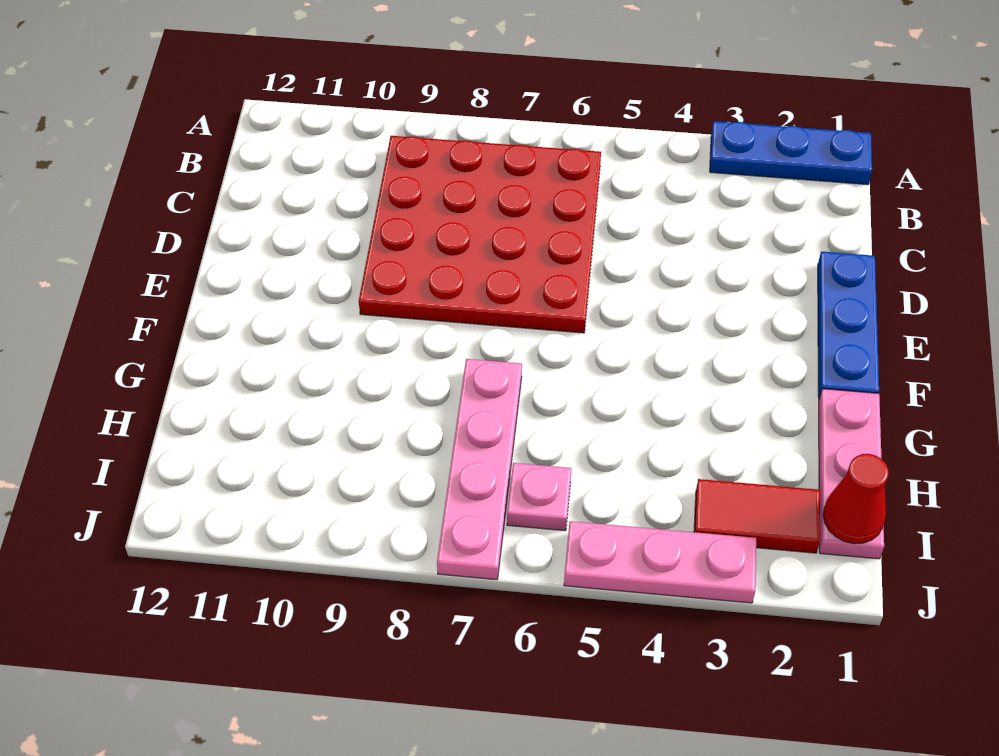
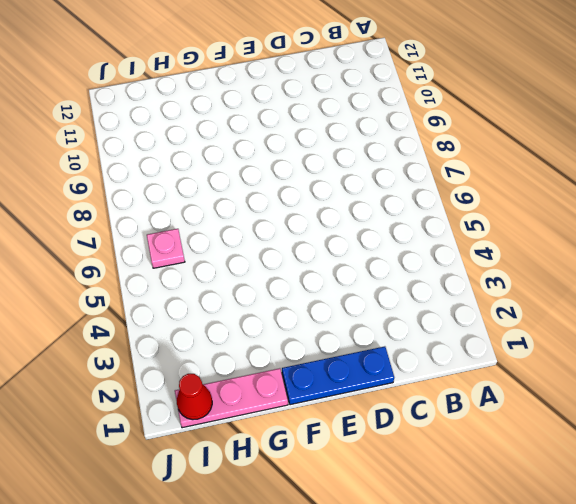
none -> blue 1x3 plate [710,121,872,185]
none -> red 4x4 plate [359,136,601,333]

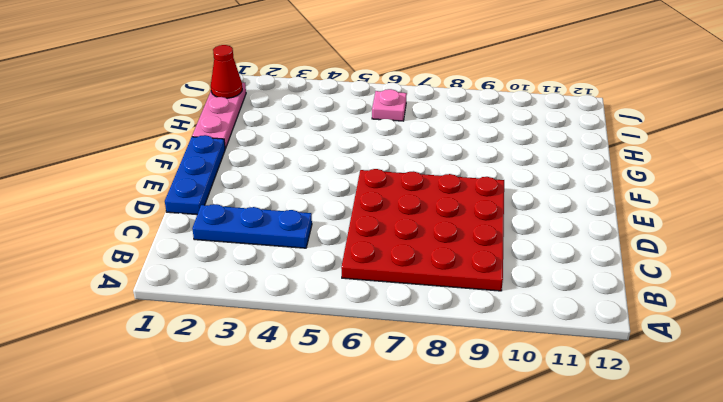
blue 1x3 plate [192,204,312,248] -> blue 1x3 plate moved to [710,121,872,185]
none -> pink 1x4 plate [437,359,522,580]
none -> red 1x2 tile [694,479,820,553]

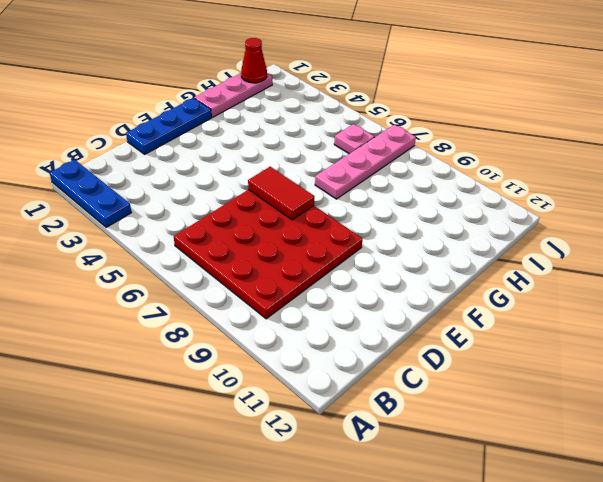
red 1x2 tile [248,167,314,220] -> red 1x2 tile moved to [694,479,820,553]
none -> pink 1x3 plate [564,521,756,603]

